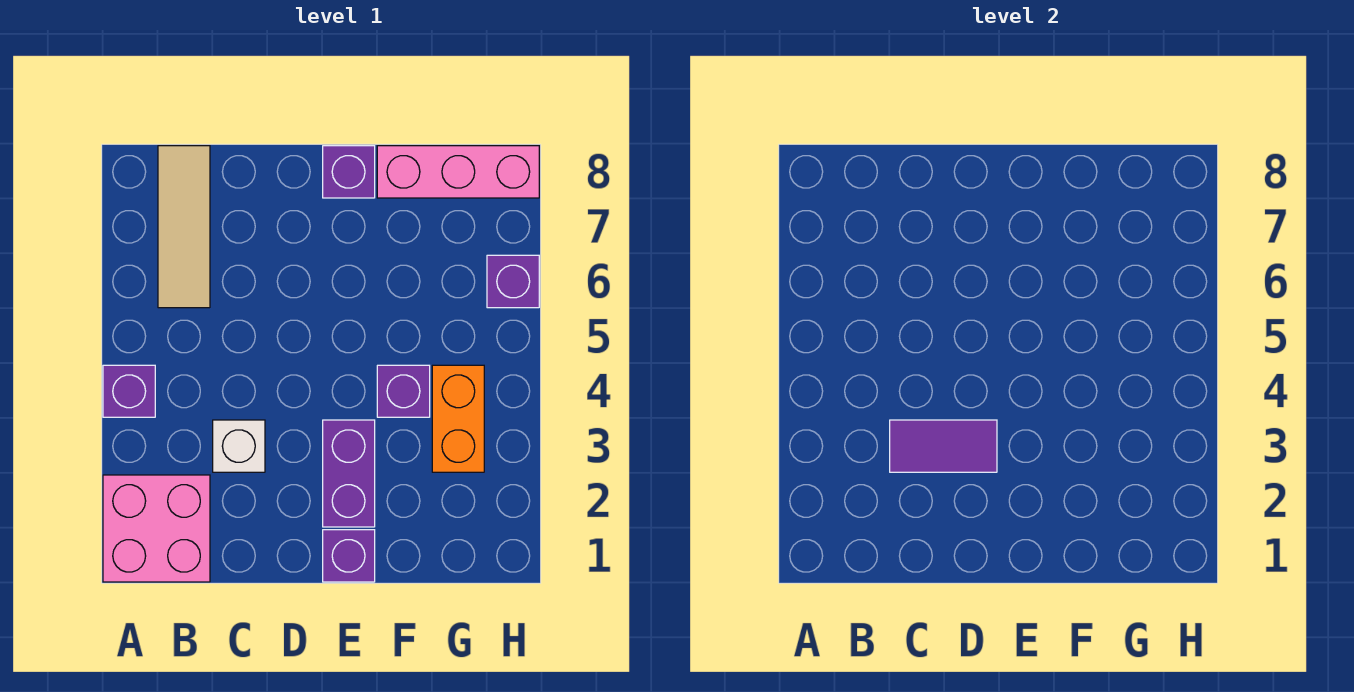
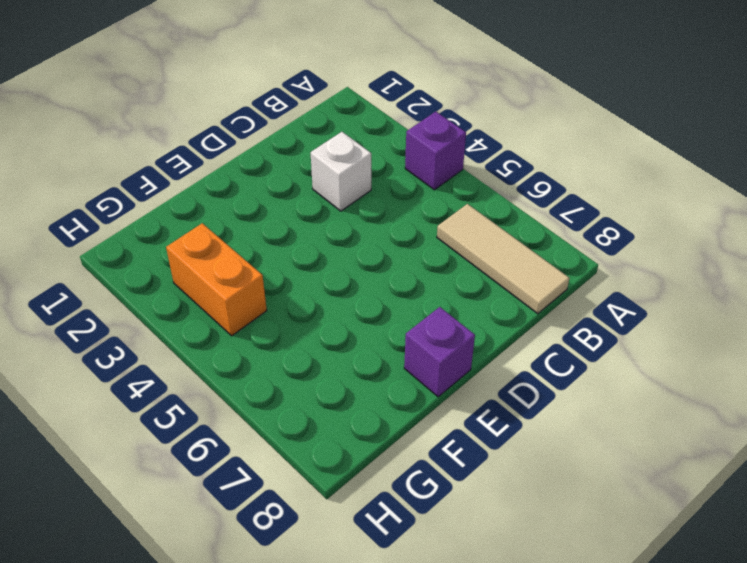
none -> pink 2x2 brick [103,475,210,582]
none -> purple 1x1 brick [323,530,375,582]
none -> purple 1x2 brick [323,420,375,527]

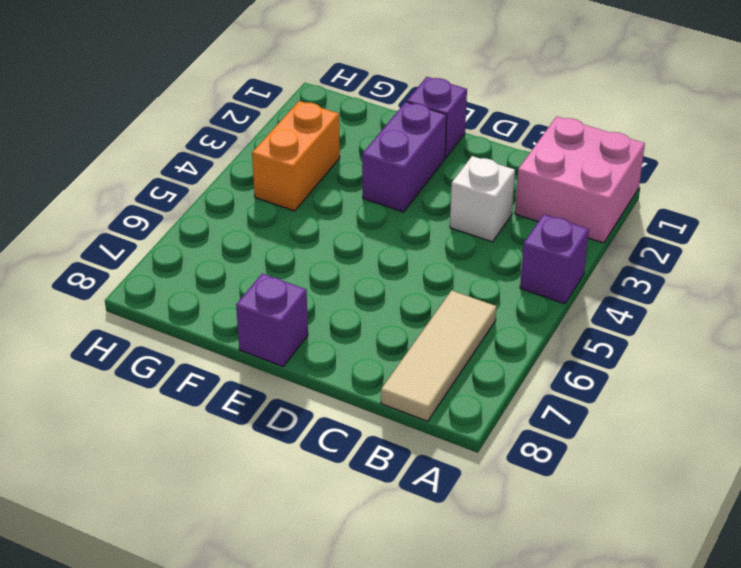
none -> purple 1x1 brick [377,365,430,417]
none -> pink 1x3 brick [377,146,539,198]
none -> purple 1x1 brick [487,255,539,308]

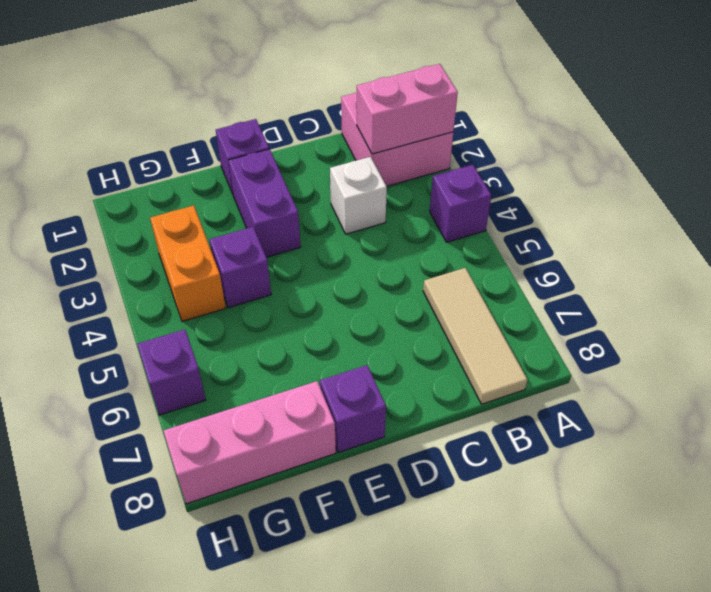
pink 1x2 brick [357,64,458,154] -> none
none -> purple 1x2 tile [890,420,997,472]

